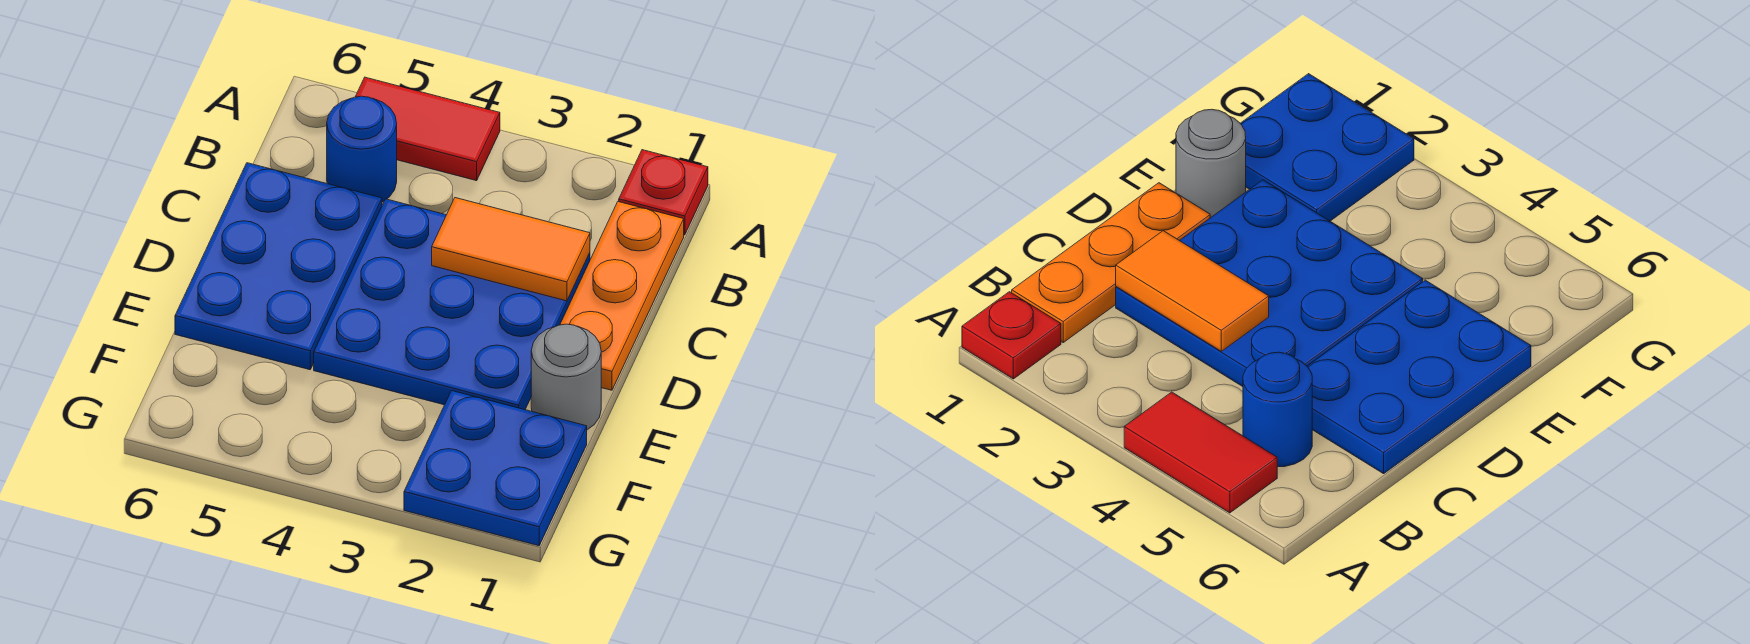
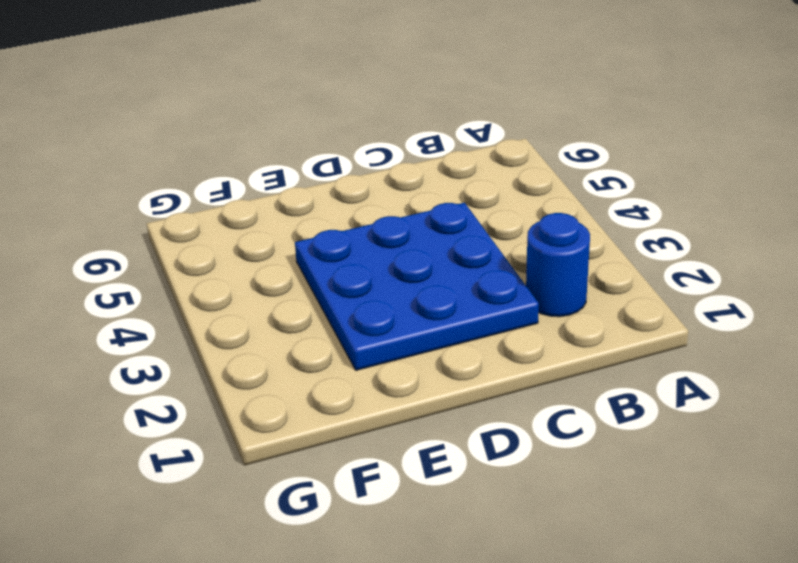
blue 1x1 round brick [526,213,590,317] -> blue 1x1 round brick moved to [327,96,397,202]
none -> red 1x1 plate [619,150,708,235]
none -> red 1x2 tile [355,77,500,181]

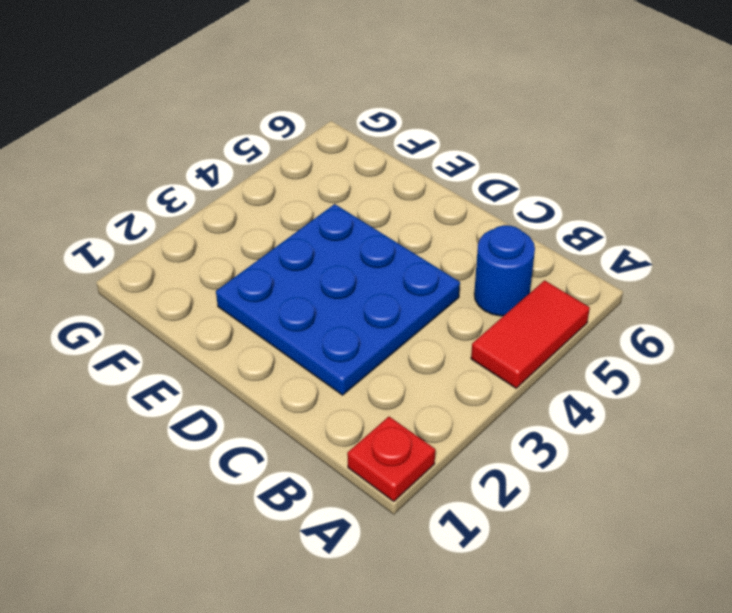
none -> orange 1x3 plate [560,202,684,390]
none -> blue 2x3 plate [175,163,382,370]

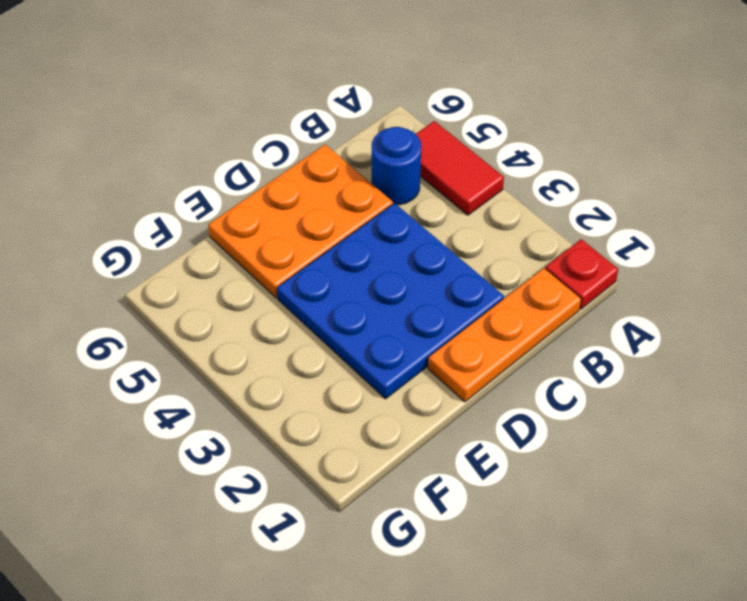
orange 2x3 plate [208,145,393,298] -> blue 2x3 plate [175,163,382,370]
none -> grey 1x1 round brick [531,324,601,430]
none -> blue 2x2 plate [404,391,587,546]

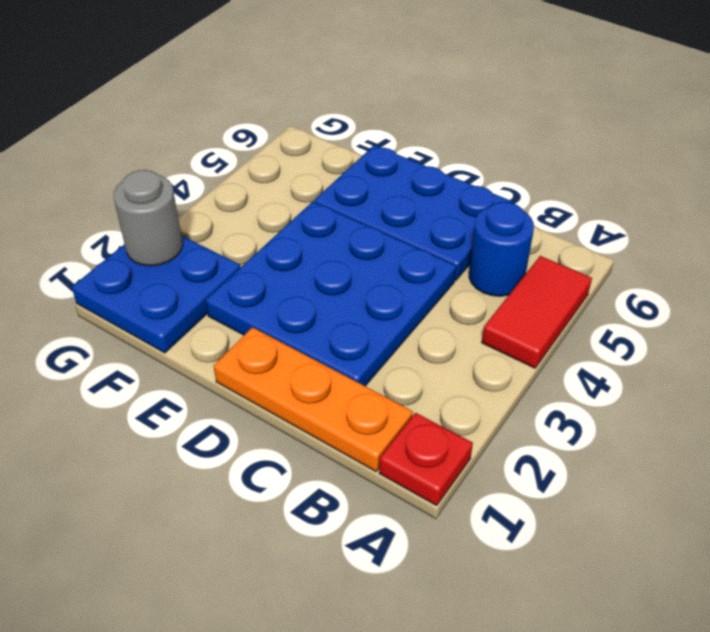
grey 1x1 round brick [114,170,183,266] -> grey 1x1 round brick moved to [531,324,601,430]
none -> orange 1x2 tile [432,198,590,301]

